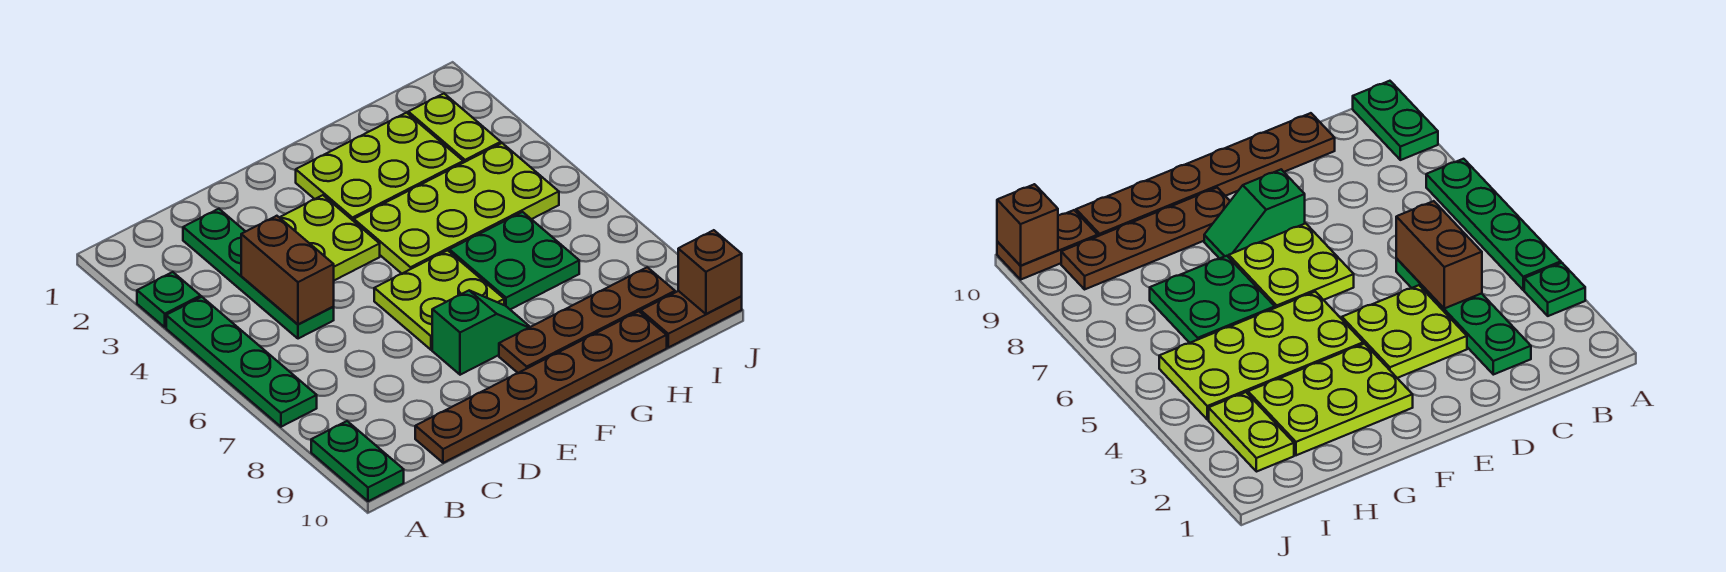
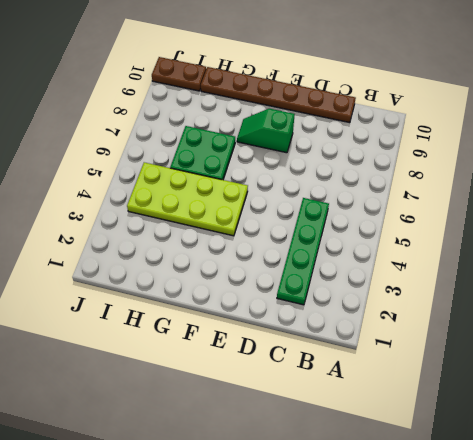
none -> green 1x1 plate [137,272,201,327]
none -> green 1x4 plate [166,297,317,427]
none -> green 1x2 plate [311,421,404,501]

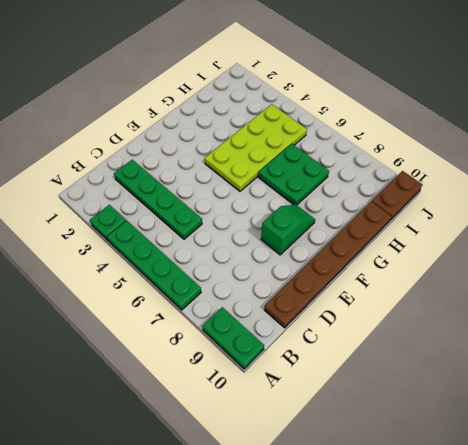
none -> lime 2x2 plate [279,195,380,280]
none -> lime 2x2 plate [374,250,504,350]
none -> lime 2x3 plate [296,113,463,221]

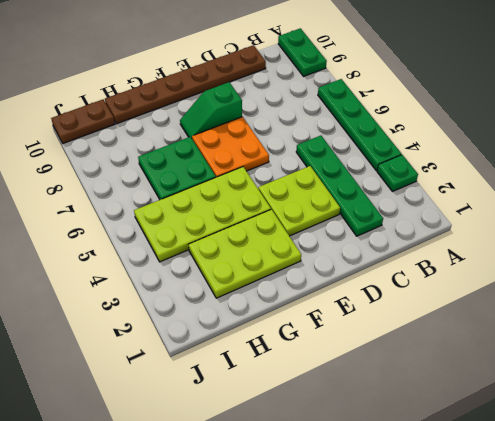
orange 2x2 plate [192,117,269,177] -> lime 2x2 plate [374,250,504,350]
none -> brown 1x4 plate [499,267,675,373]
none -> lime 1x2 plate [408,94,501,163]
none -> brown 1x2 brick [241,216,334,324]

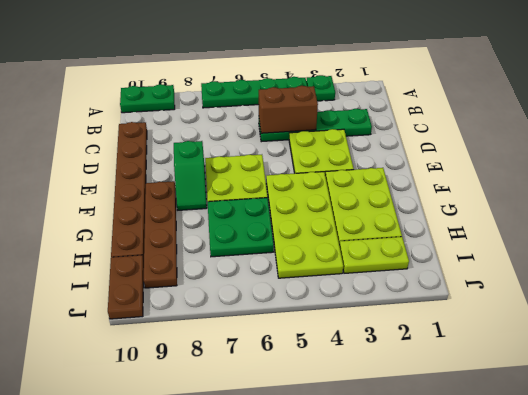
none -> brown 1x1 brick [678,230,742,314]

